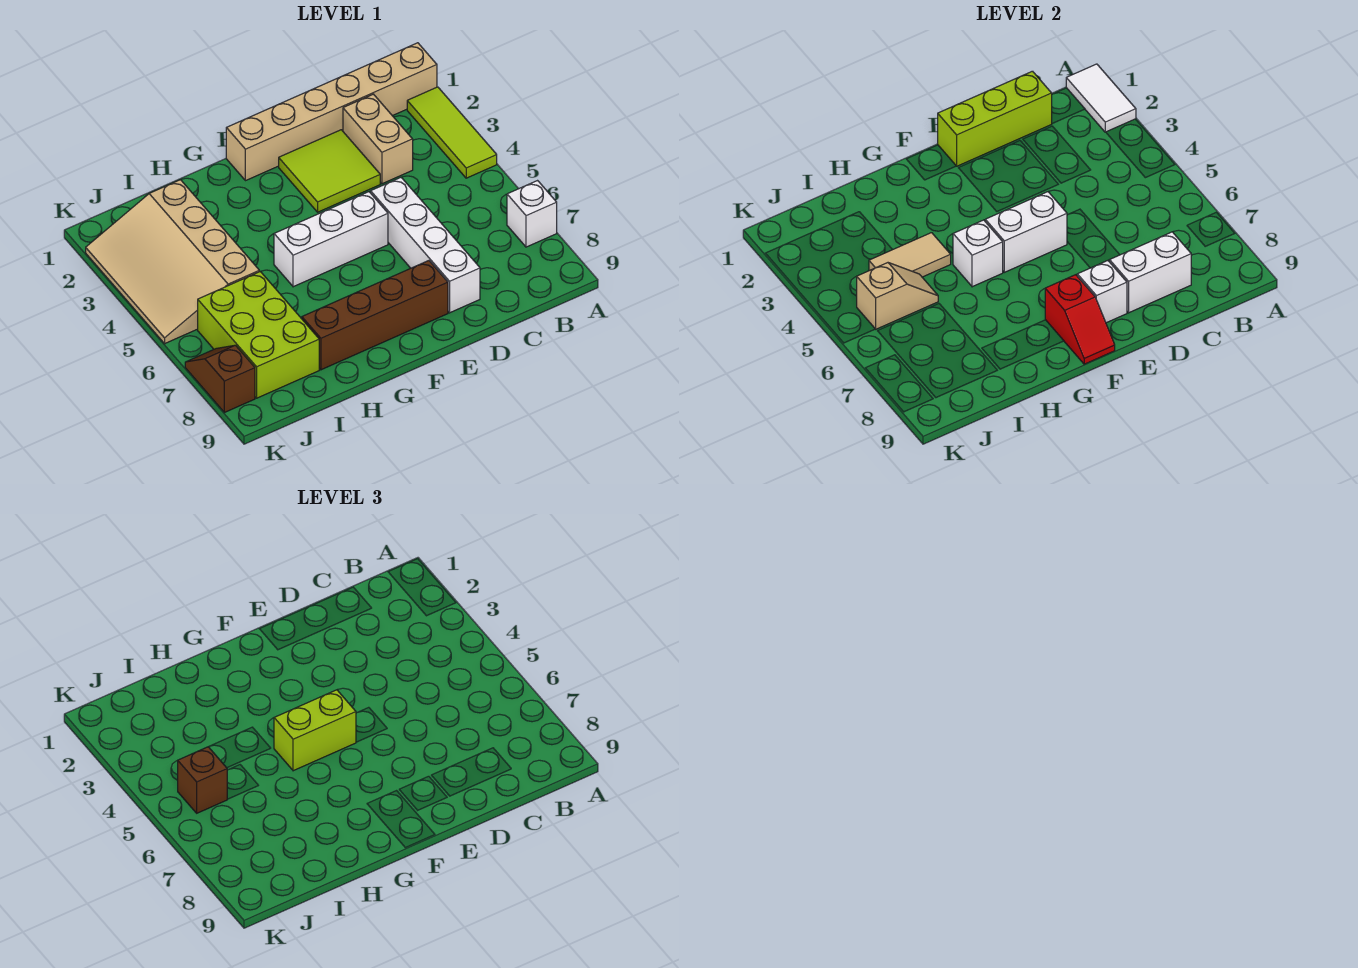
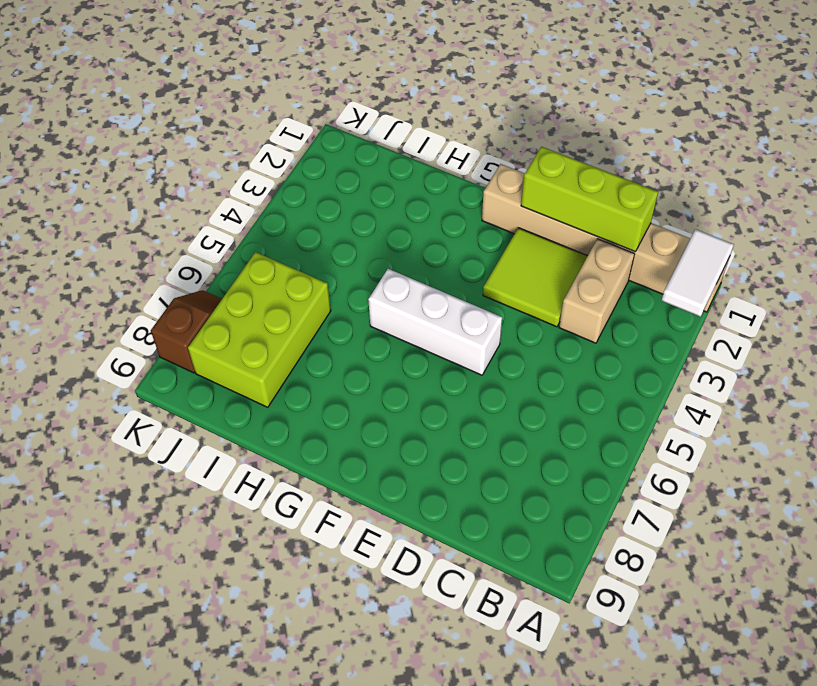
none -> lime 1x3 tile [407,87,497,178]
none -> white 1x1 brick [507,181,557,247]
none -> white 1x4 brick [371,177,480,313]

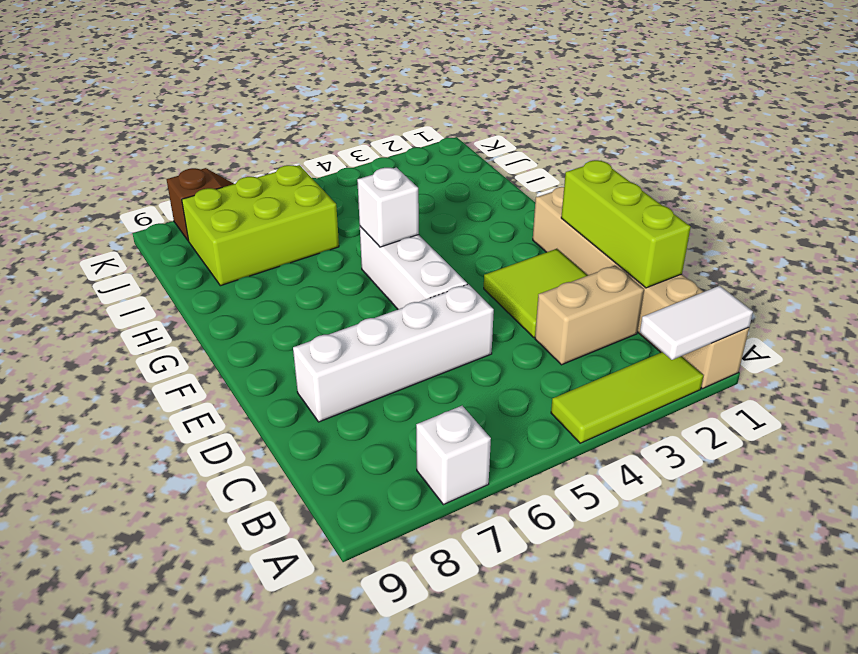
none -> brown 1x4 brick [302,261,448,370]
none -> tan 3x4 slope [86,180,259,344]
none -> white 1x2 brick [1110,232,1191,313]

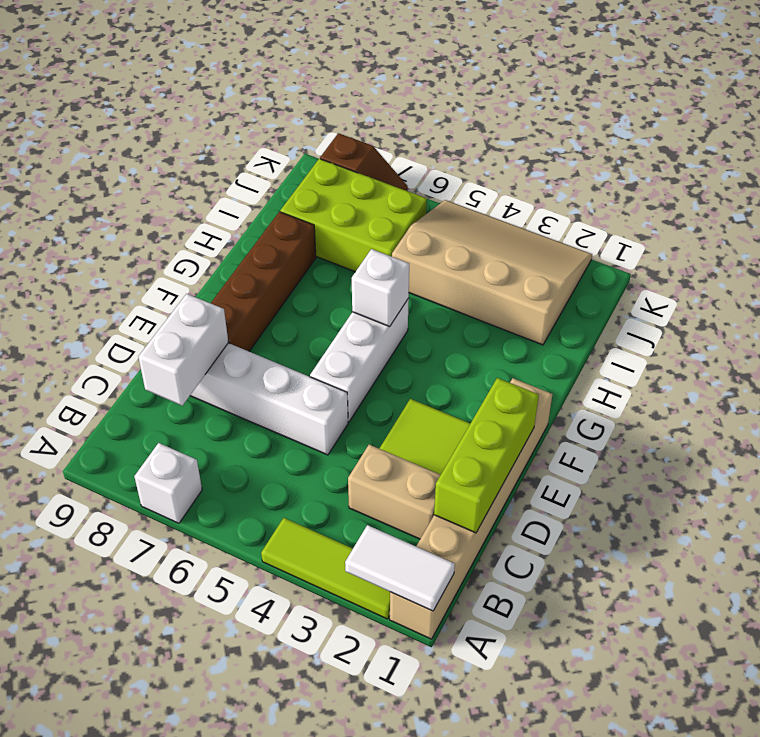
none -> white 1x2 brick [985,192,1067,272]
none -> white 1x1 brick [1077,261,1127,323]
none -> red 1x2 slope [1045,275,1115,364]

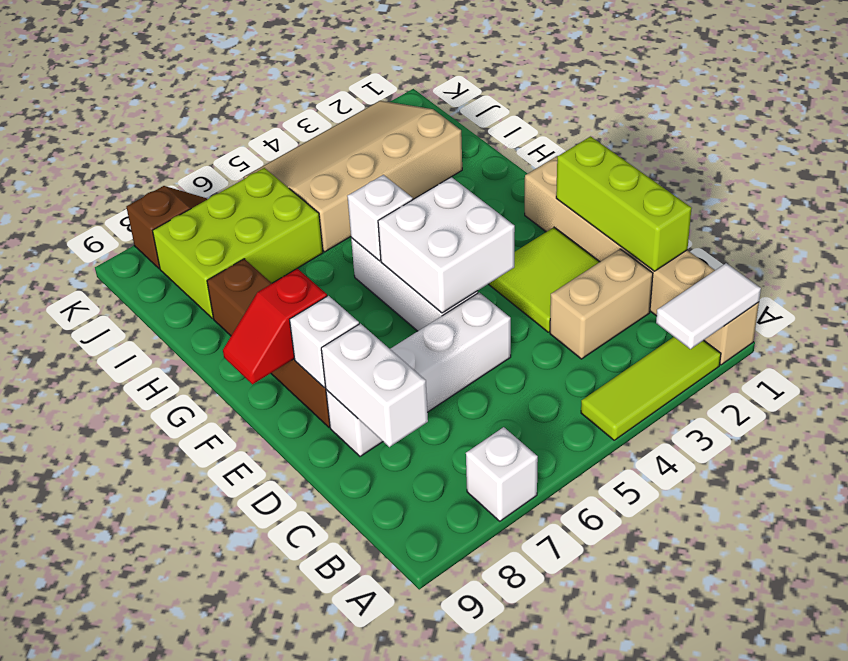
white 2x2 brick [378,177,515,313] -> white 1x2 brick [985,192,1067,272]
none -> tan 1x2 tile [869,233,951,277]
none -> tan 1x2 slope [857,263,938,329]
none -> lime 1x2 brick [274,690,356,771]

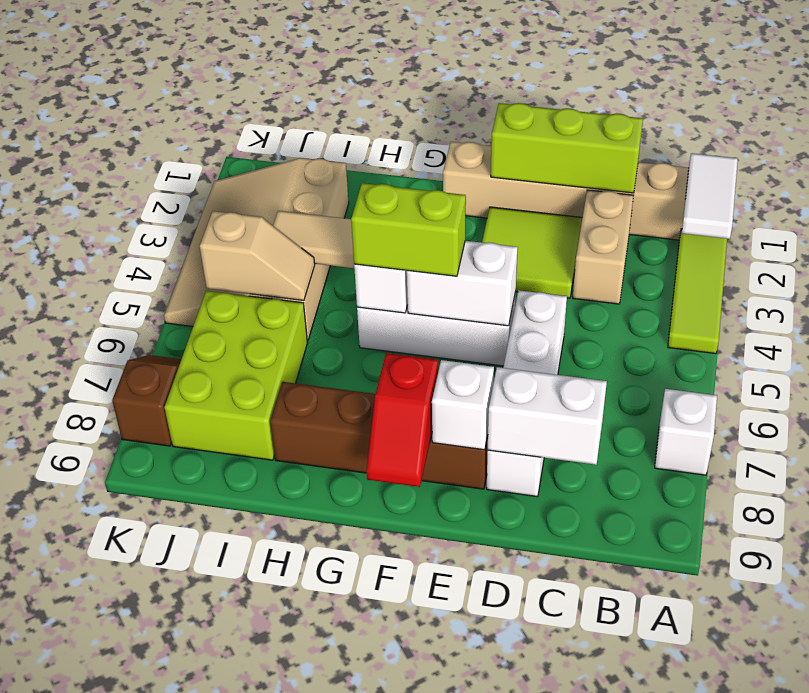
none -> brown 1x1 brick [178,747,227,813]

